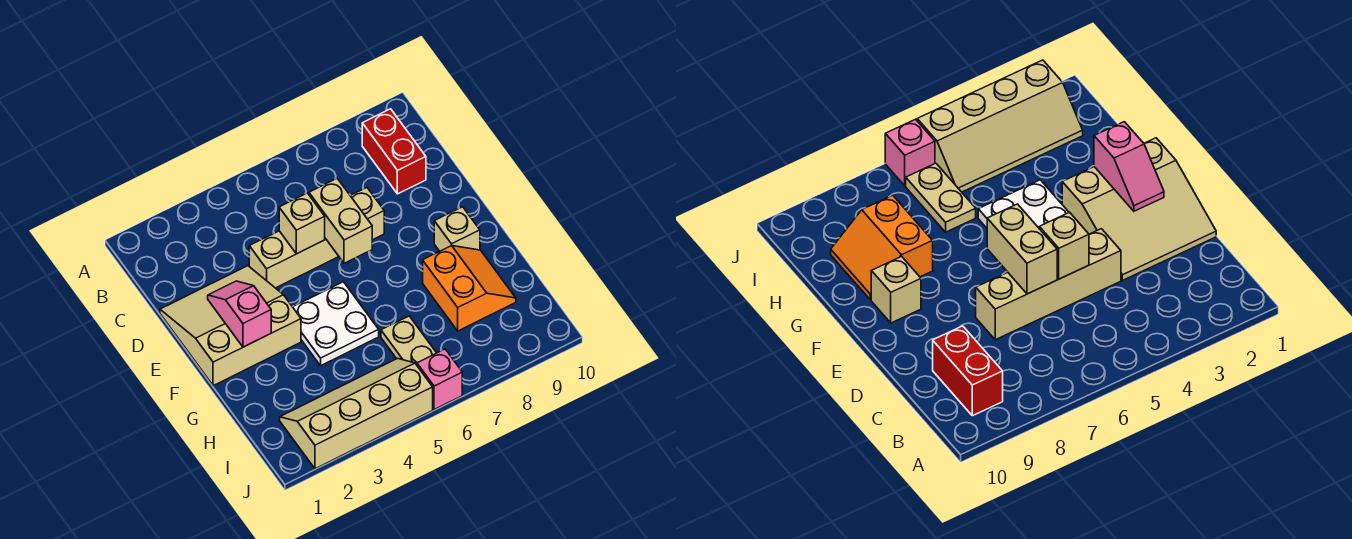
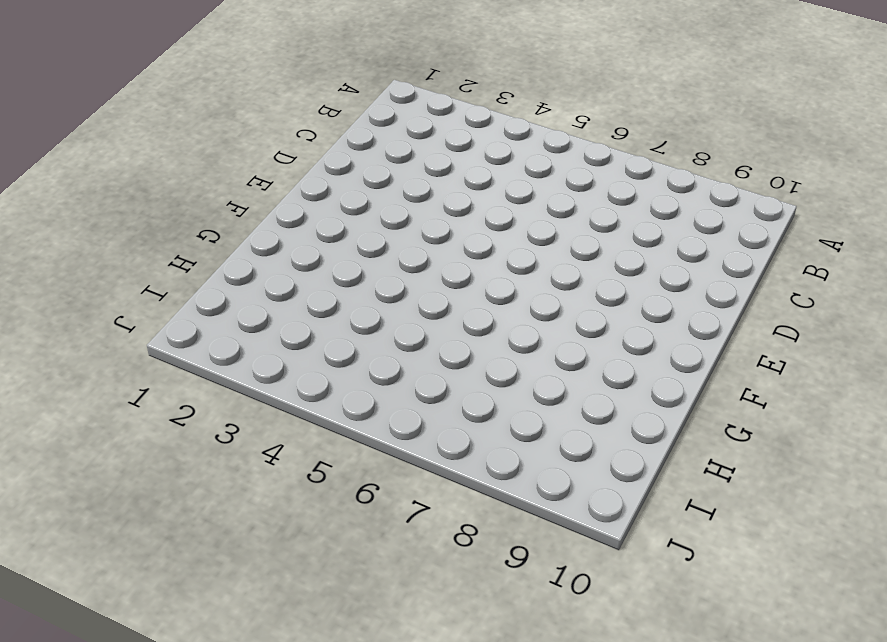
none -> red 1x2 brick [362,109,426,194]
none -> tan 3x3 slope [160,266,301,386]
none -> tan 1x4 brick [249,188,384,288]

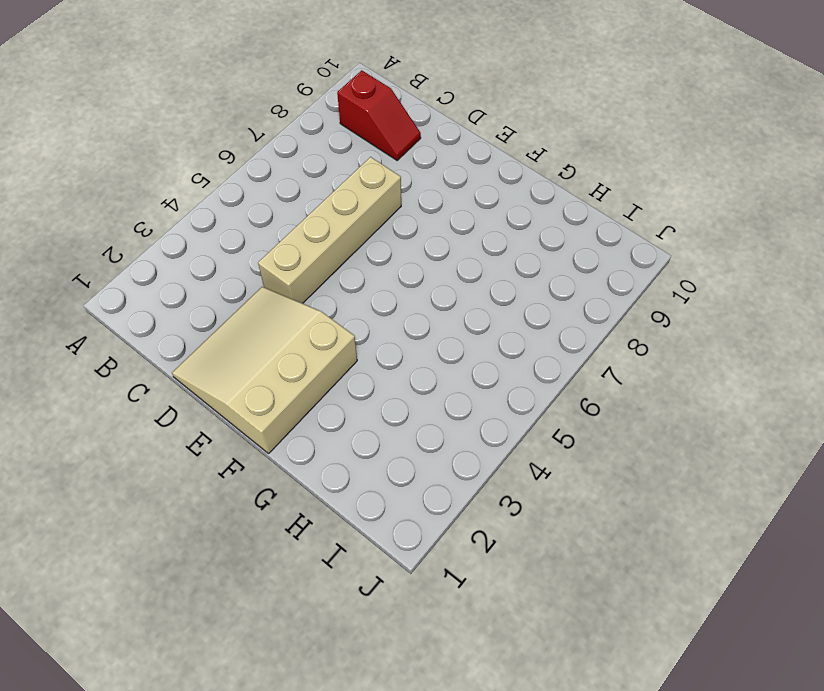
red 1x2 slope [337,70,421,160] -> red 1x2 brick [362,109,426,194]
none -> white 2x2 plate [293,282,379,366]
none -> tan 1x1 brick [434,207,480,251]
none -> orange 2x2 slope [423,246,516,331]

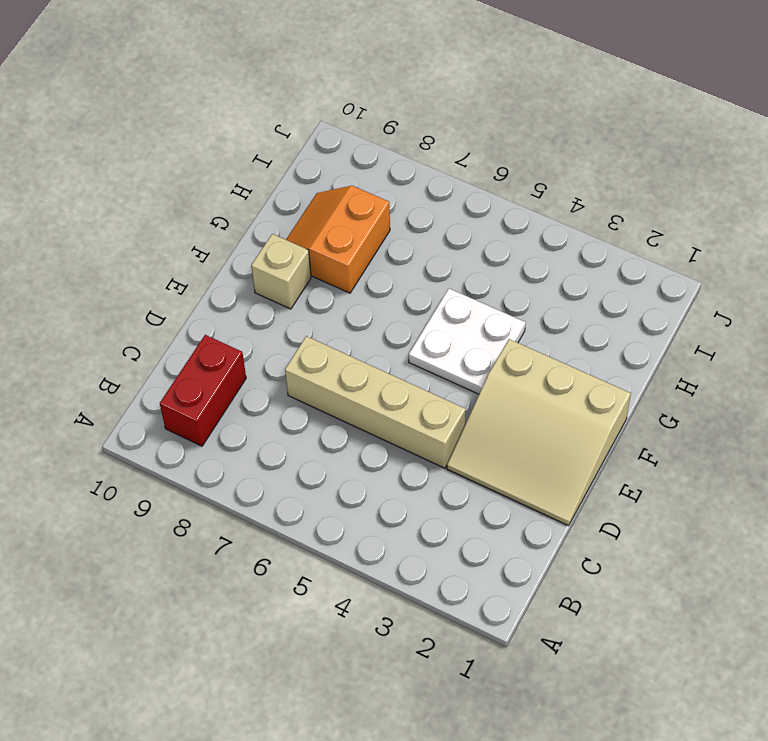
none -> tan 1x2 plate [381,316,436,365]
none -> tan 2x4 slope [280,358,433,469]
none -> pink 1x1 brick [417,349,462,410]

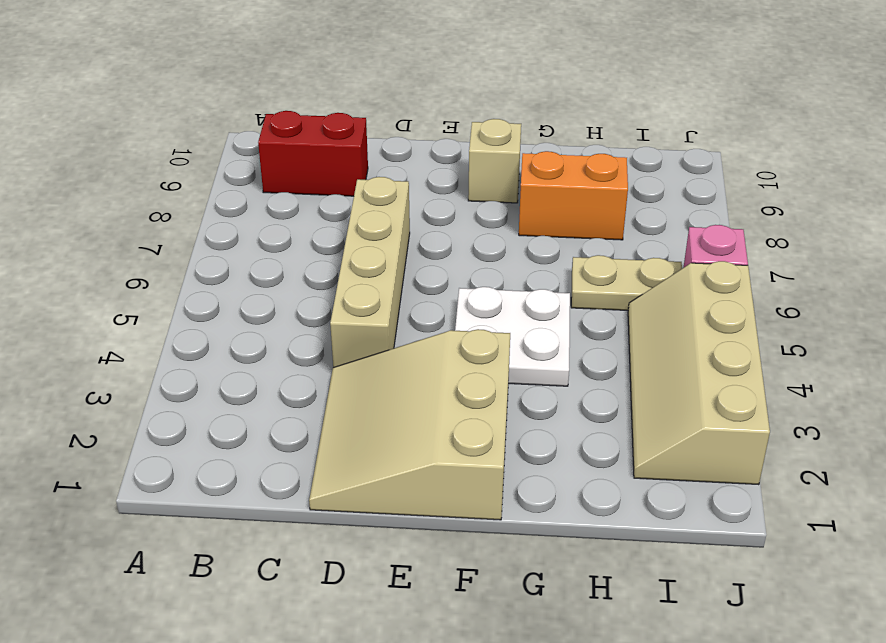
none -> tan 1x1 brick [279,193,325,254]
none -> tan 1x2 brick [309,179,372,263]
none -> pink 1x2 slope [208,281,271,347]

